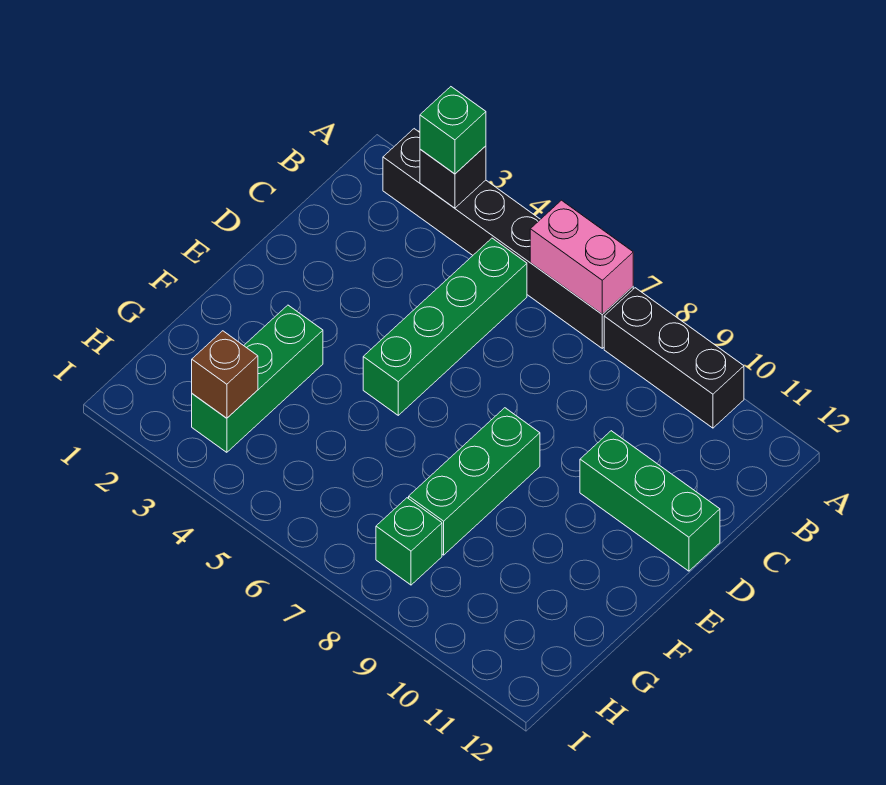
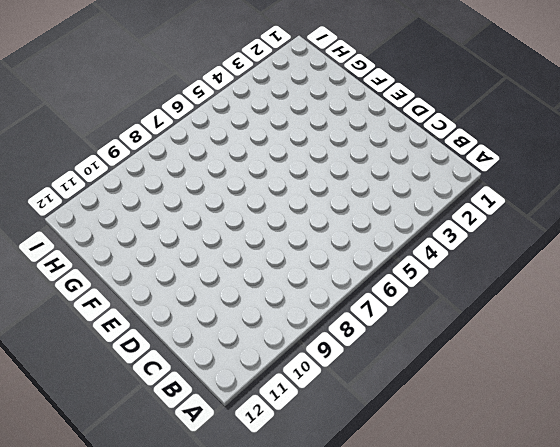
none -> black 1x6 brick [383,129,633,348]
none -> black 1x3 brick [604,288,744,428]

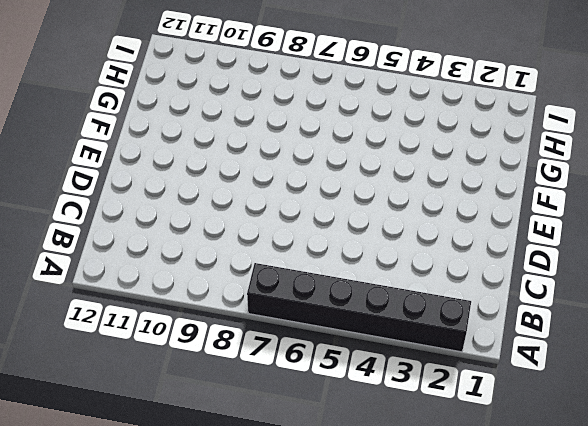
none -> black 1x3 brick [604,288,744,428]
none -> green 1x4 brick [363,238,527,415]

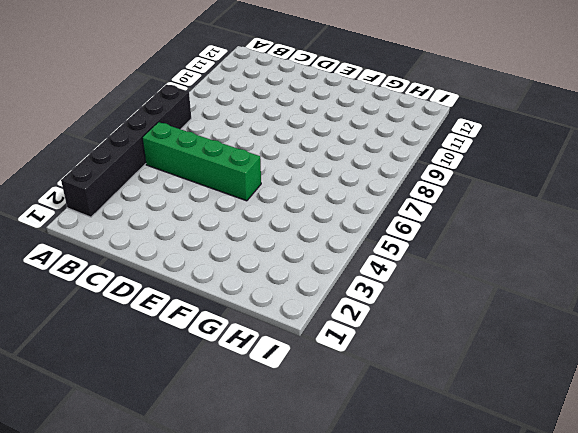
none -> black 1x3 brick [604,288,744,428]
none -> green 1x3 brick [580,431,720,571]

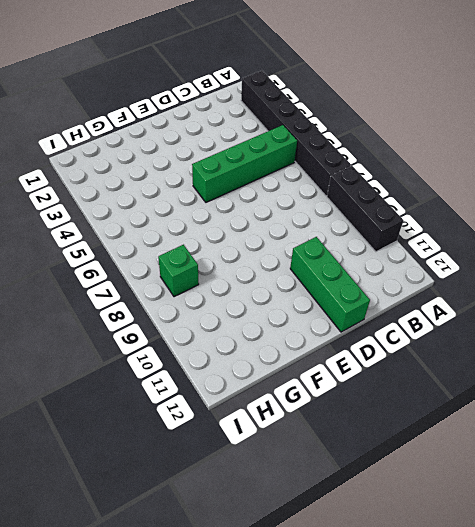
none -> green 1x3 brick [409,408,540,555]
none -> green 1x3 brick [192,305,323,452]

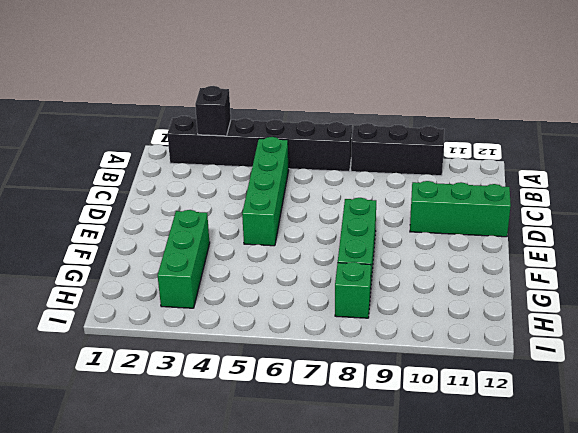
none -> pink 1x2 brick [530,200,633,314]
none -> brown 1x1 brick [192,331,258,418]

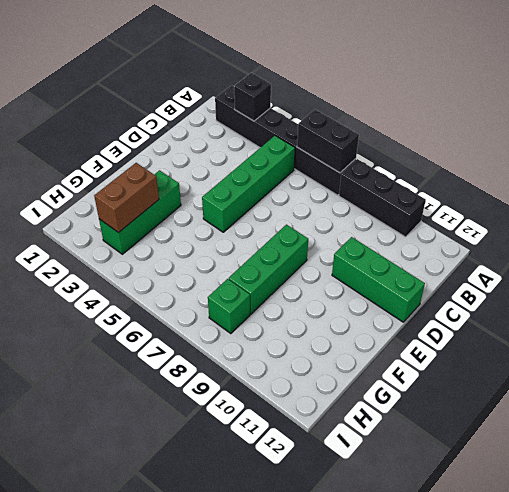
black 1x2 brick [297,109,359,173] -> pink 1x2 brick [530,200,633,314]
brown 1x2 brick [94,163,159,233] -> brown 1x1 brick [192,331,258,418]
none -> green 1x1 brick [420,87,486,174]

